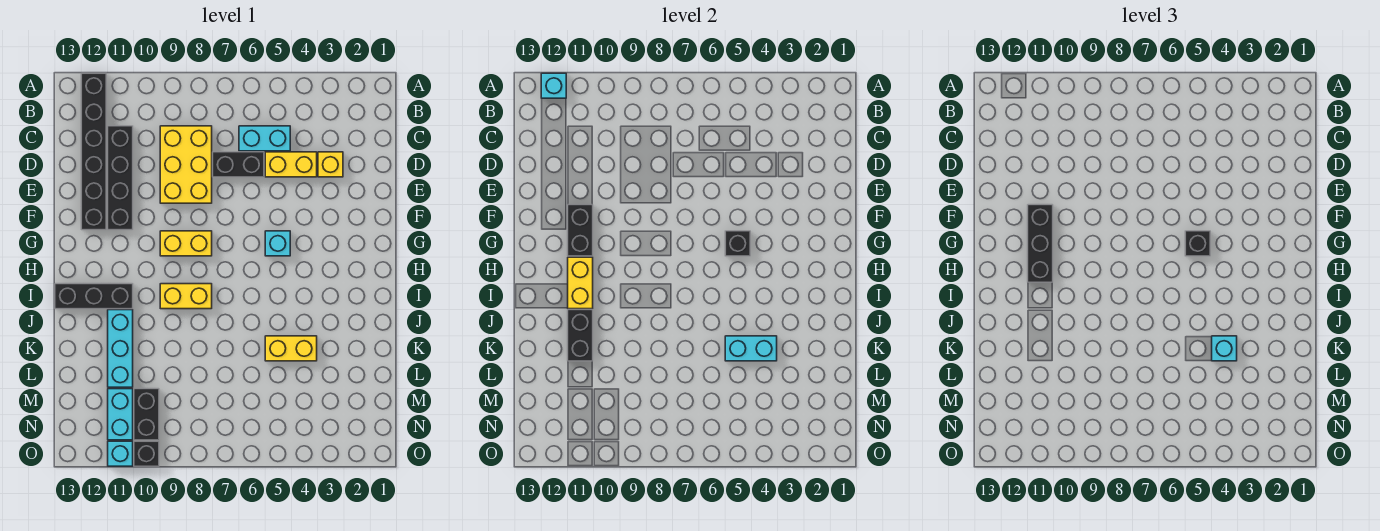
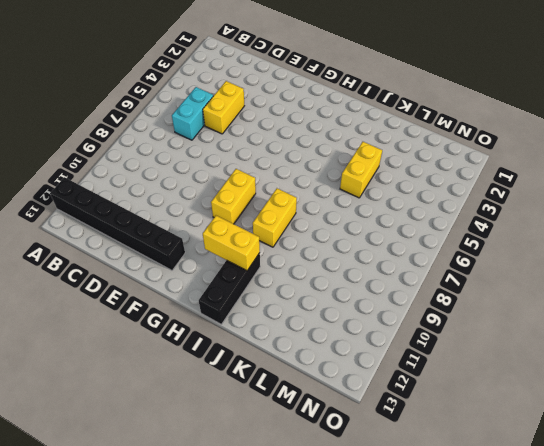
none -> yellow 2x3 brick [160,126,212,203]
none -> black 1x4 brick [108,126,133,230]
none -> yellow 1x1 brick [318,152,343,177]

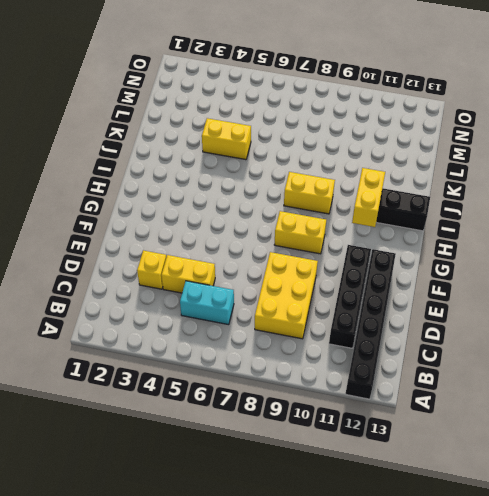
none -> black 1x2 brick [213,152,264,177]
none -> cyan 1x1 brick [265,231,290,256]
none -> cyan 1x3 brick [108,310,133,387]

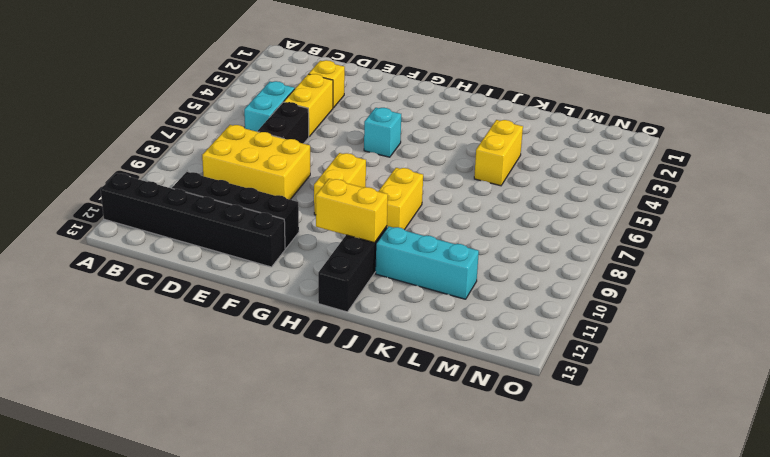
none -> black 1x2 brick [134,389,159,440]
none -> cyan 1x2 brick [108,389,133,440]
none -> black 1x1 brick [134,441,159,466]

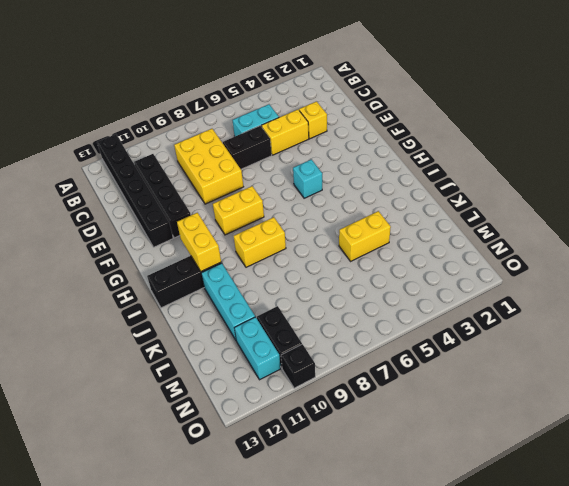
none -> cyan 1x1 brick [108,441,133,466]
none -> cyan 1x1 brick [541,73,566,98]
none -> black 1x2 brick [568,205,593,256]

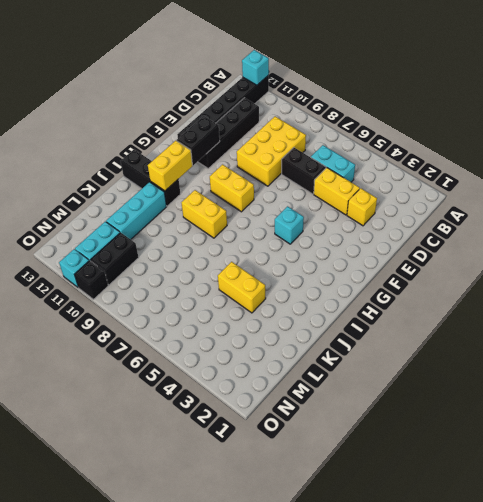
none -> black 1x1 brick [725,231,750,256]
none -> black 1x2 brick [568,310,593,361]
none -> cyan 1x2 brick [725,336,777,361]

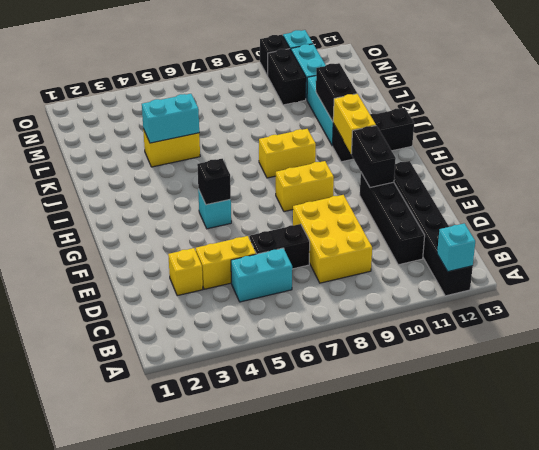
none -> black 1x3 brick [1028,205,1053,282]
none -> black 1x1 brick [1185,231,1210,256]
none -> cyan 1x1 brick [1212,336,1237,361]

